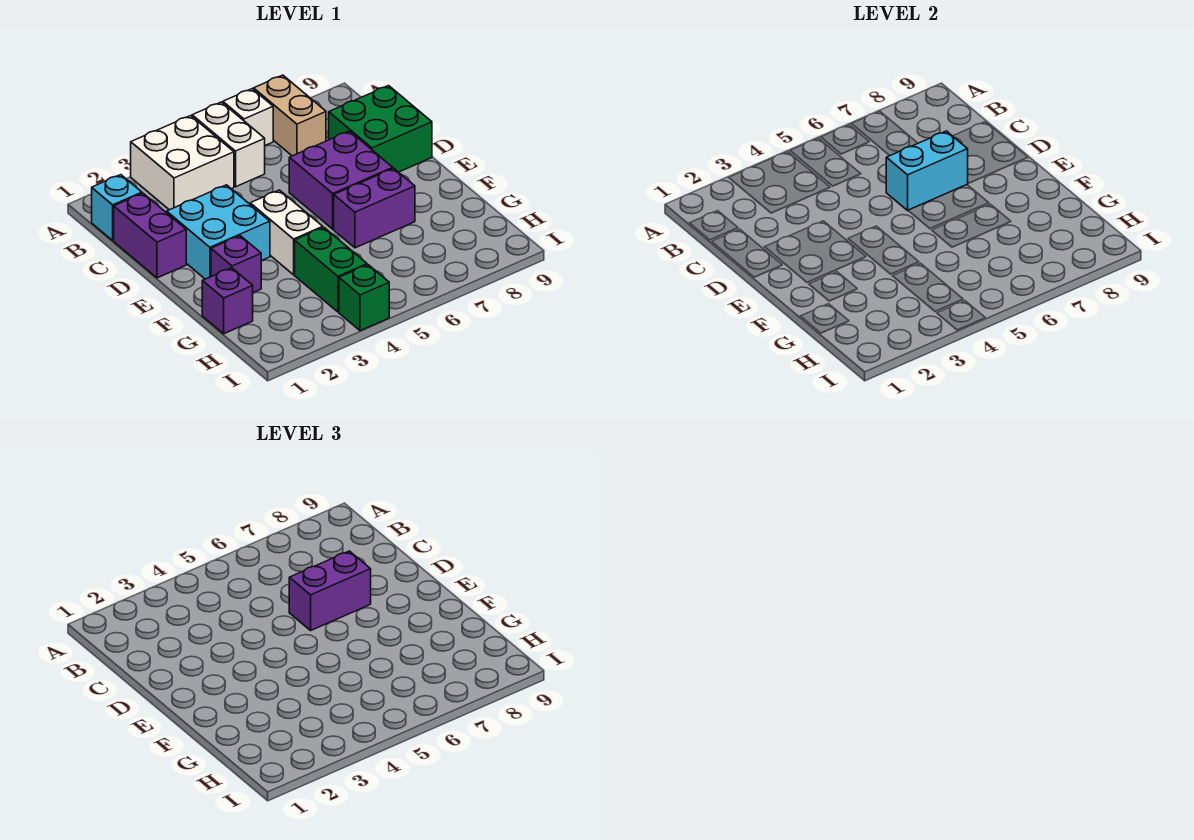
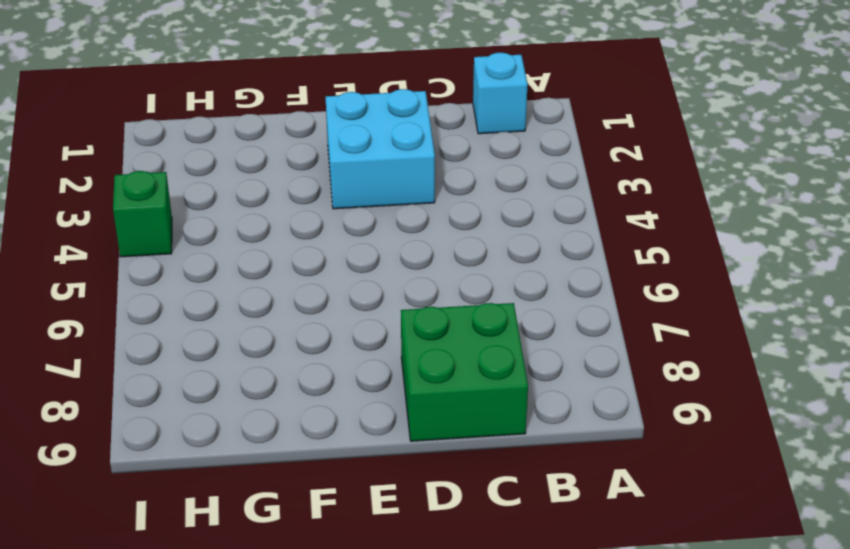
none -> white 2x2 brick [131,116,234,210]
none -> white 1x2 brick [192,102,265,187]
none -> white 1x1 brick [223,89,273,145]

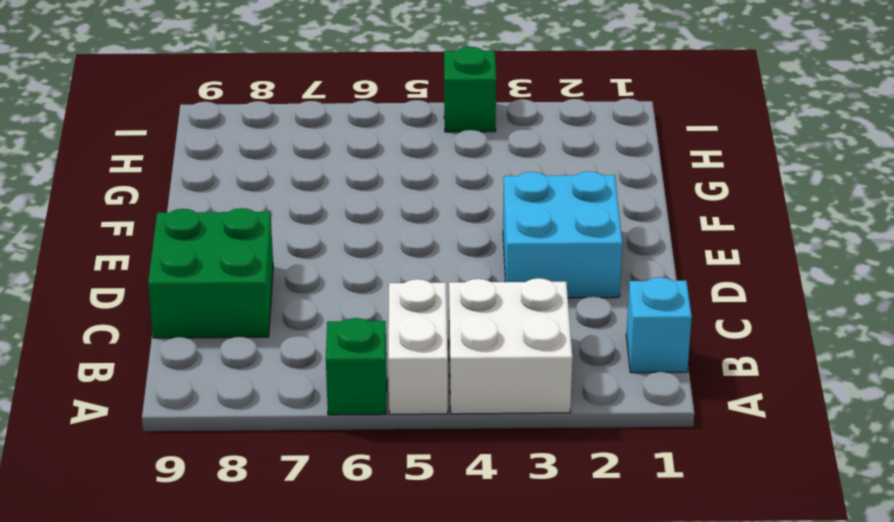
green 1x1 brick [326,318,387,415] -> white 1x1 brick [223,89,273,145]
none -> tan 1x2 brick [254,75,326,156]
none -> purple 1x2 brick [114,193,186,278]
none -> purple 2x2 brick [289,131,393,229]

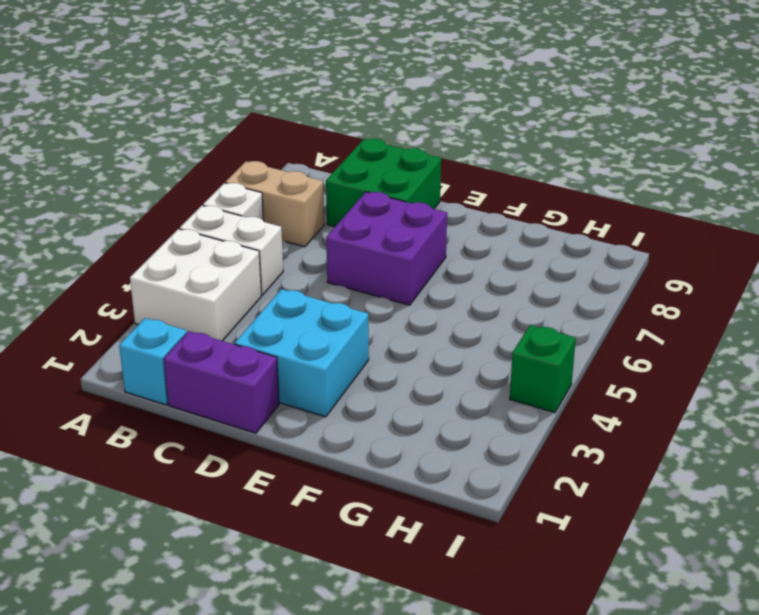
none -> white 1x2 brick [250,190,323,275]
none -> purple 1x1 brick [211,236,261,292]
none -> purple 1x2 brick [334,168,415,248]

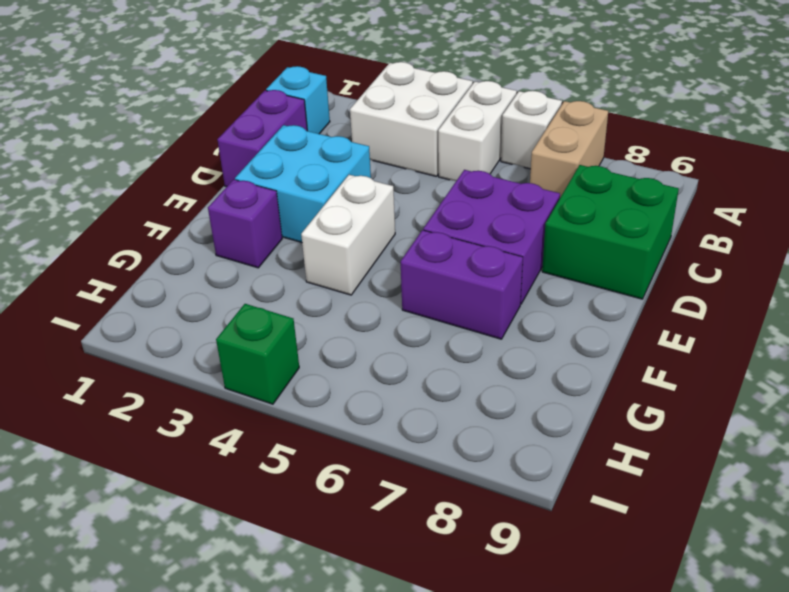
none -> purple 1x1 brick [202,268,253,334]
none -> green 1x2 brick [295,227,367,312]
none -> cyan 1x2 brick [886,131,968,210]

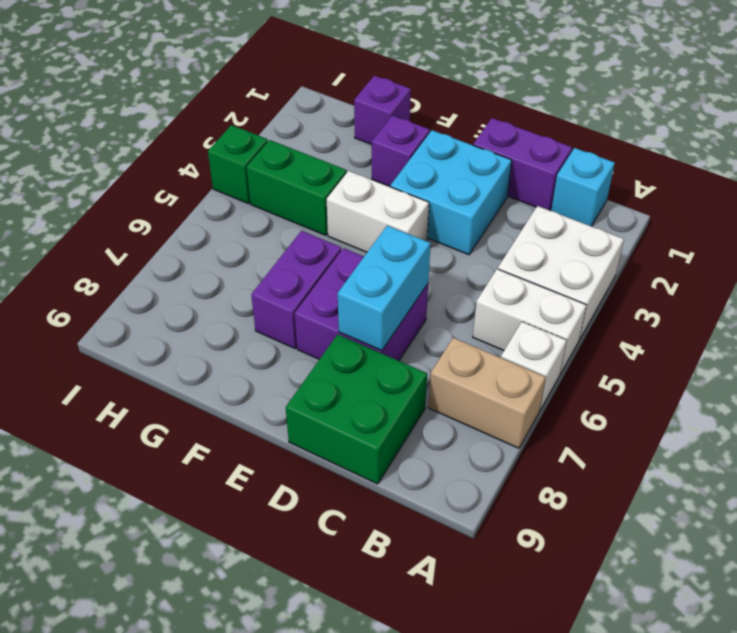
none -> purple 1x2 brick [289,551,371,630]

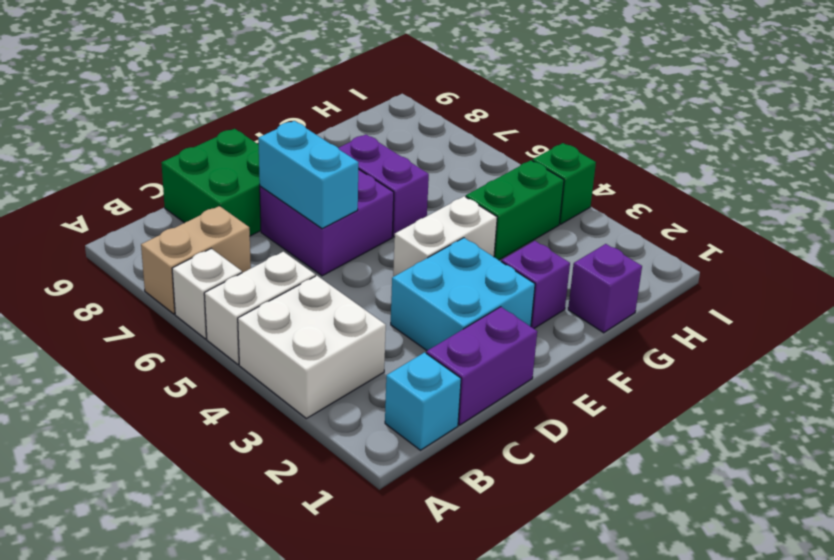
none -> purple 1x2 brick [289,551,371,630]

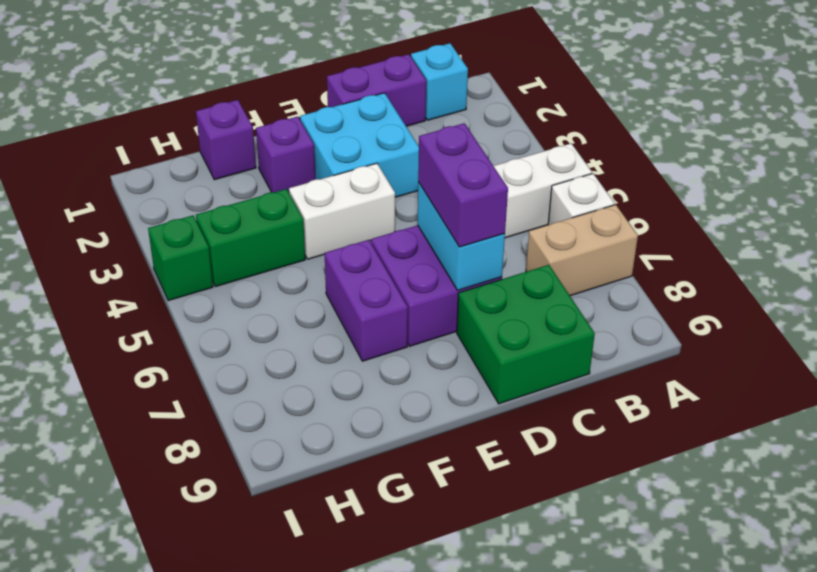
none -> white 2x2 brick [131,116,234,210]

